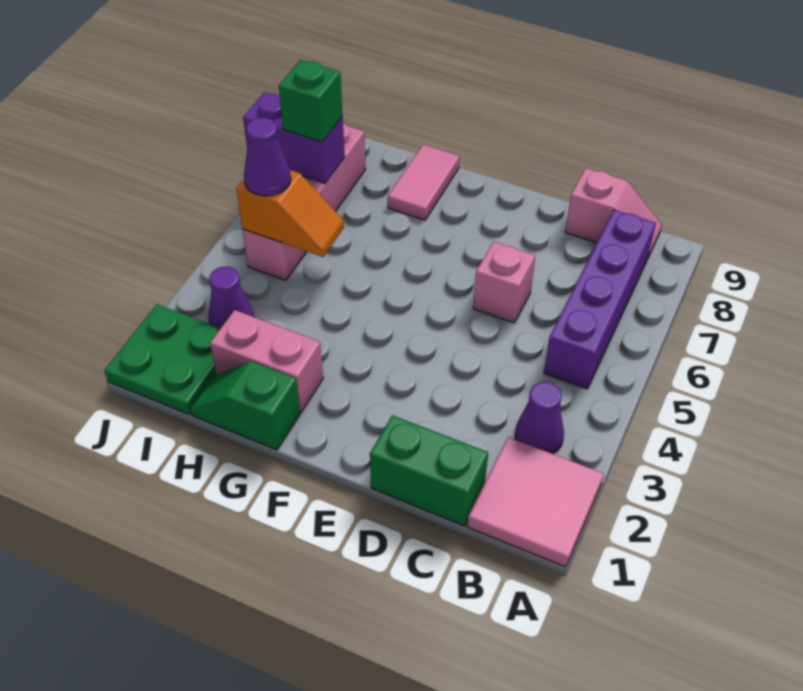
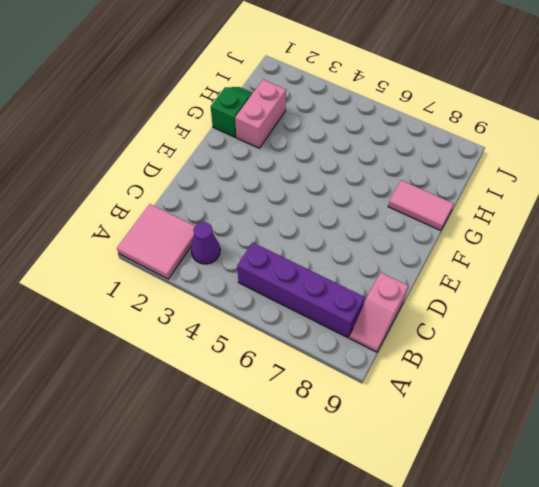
none -> green 1x2 brick [370,415,488,526]
none -> pink 1x1 brick [473,242,535,323]
none -> green 2x2 plate [104,304,221,414]

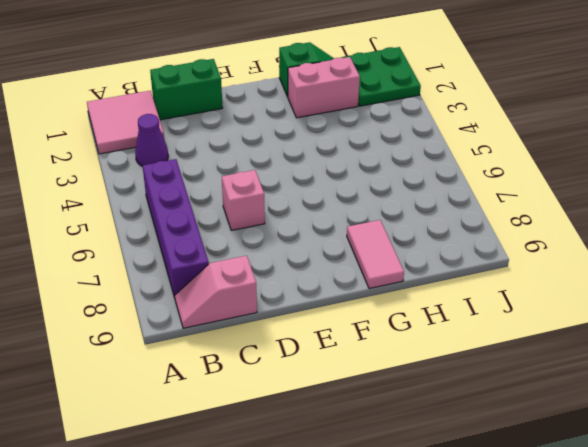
none -> purple 1x1 cone [208,267,254,328]
none -> pink 1x4 brick [243,123,366,280]
none -> orange 1x2 slope [236,170,344,257]

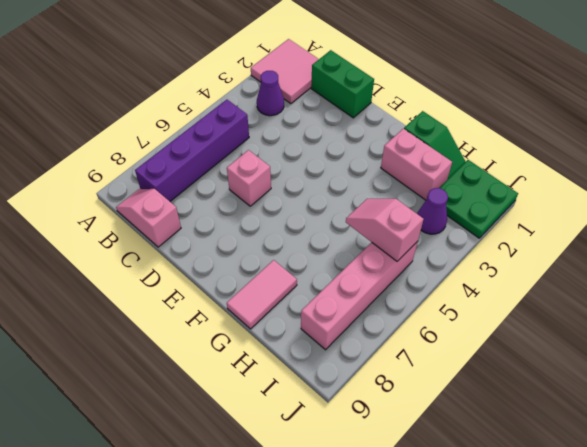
pink 1x2 slope [346,199,424,261] -> orange 1x2 slope [236,170,344,257]
none -> purple 1x2 brick [243,92,345,183]
none -> purple 1x1 cone [244,118,291,196]
none -> green 1x1 brick [279,60,343,142]

